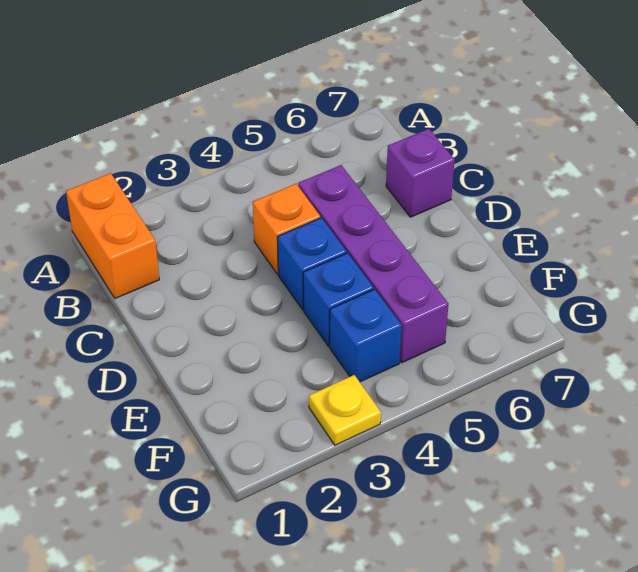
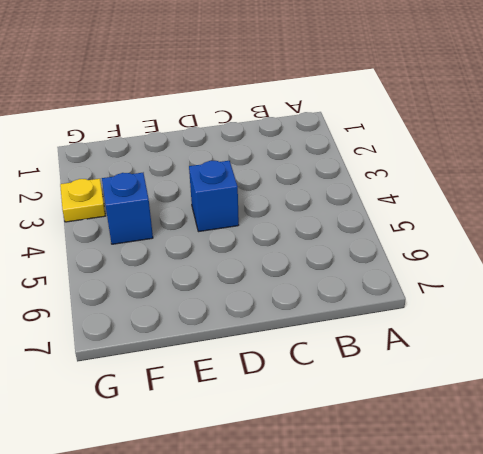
none -> orange 1x2 brick [66,173,159,298]
none -> orange 1x1 brick [253,184,320,274]

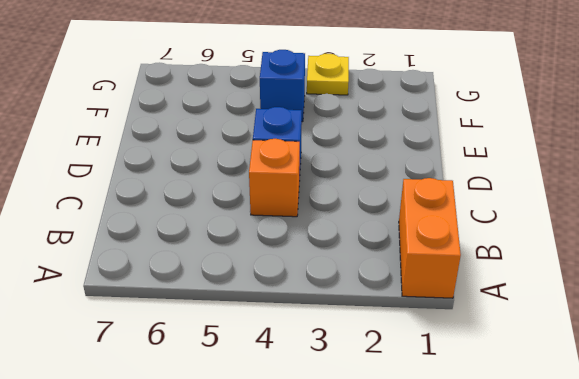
none -> purple 1x4 brick [298,165,449,363]
none -> purple 1x1 brick [386,129,455,217]

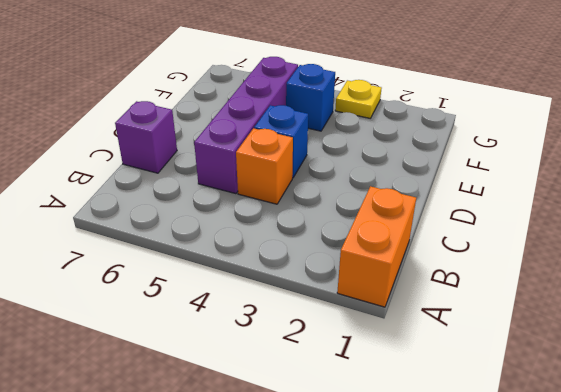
none -> blue 1x1 brick [303,253,374,346]

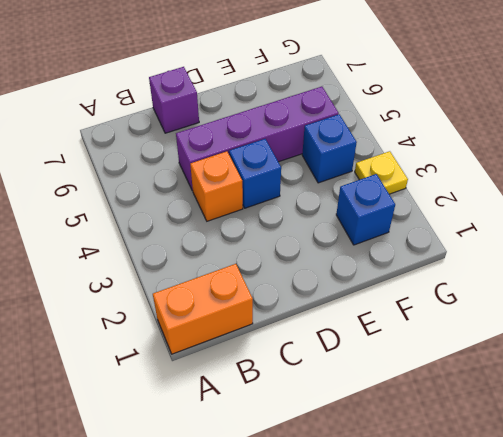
blue 1x1 brick [336,174,395,245] -> blue 1x1 brick moved to [303,253,374,346]

